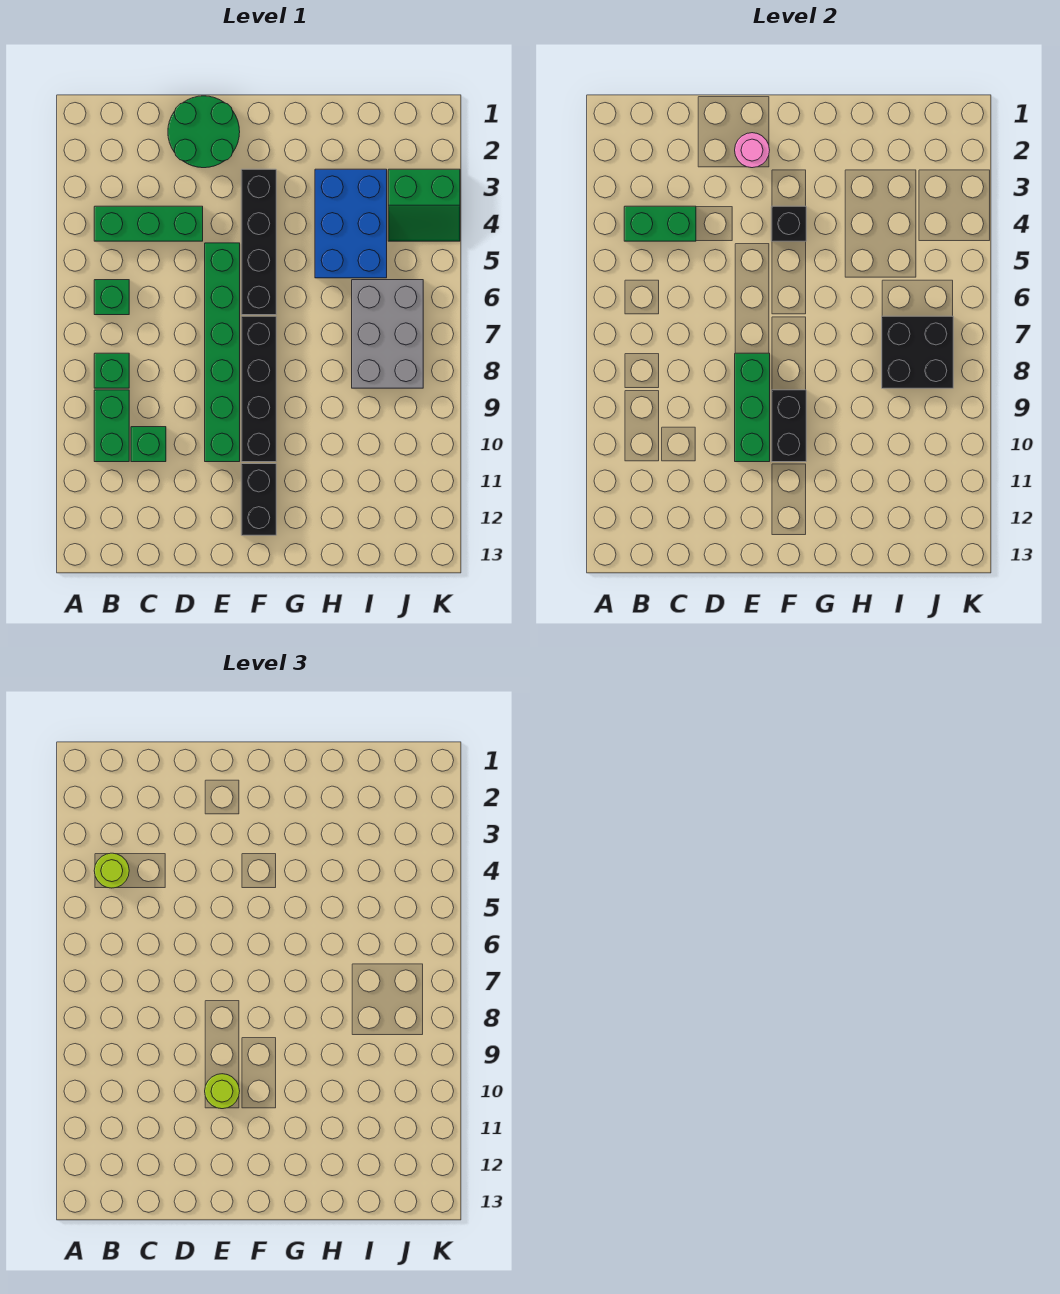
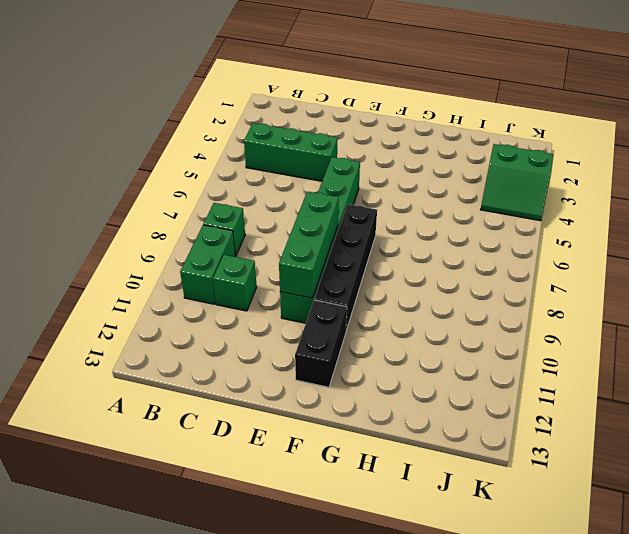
none -> green 1x1 brick [94,280,129,315]
none -> green 2x2 round brick [168,96,240,168]
none -> black 1x4 brick [241,169,276,315]

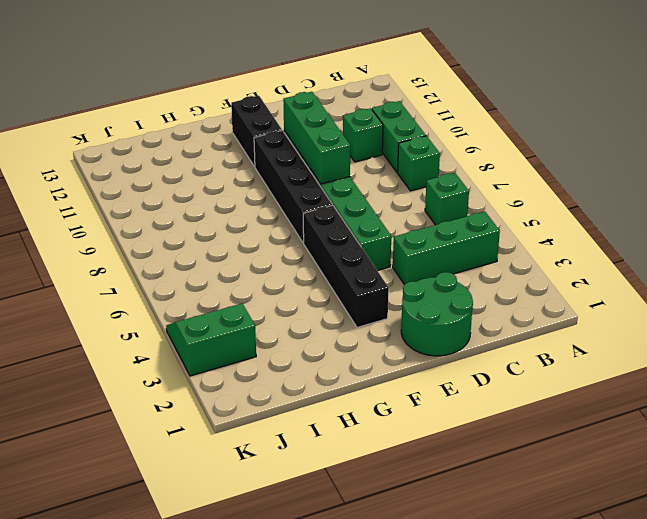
none -> blue 2x3 brick [315,169,387,278]
none -> grey 2x3 brick [352,280,423,388]
none -> green 1x2 brick [624,206,696,241]

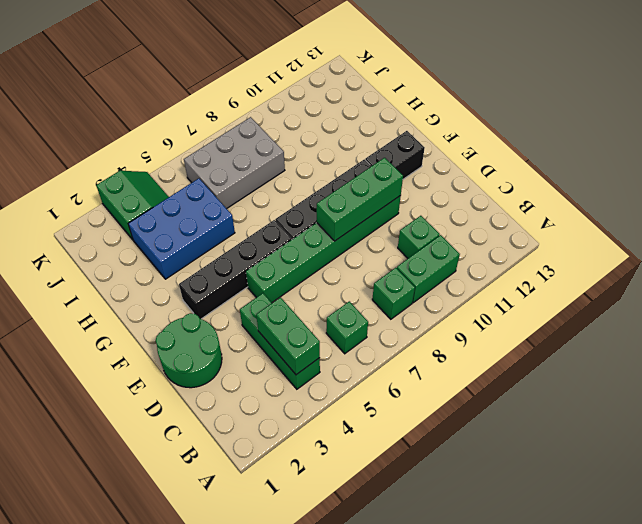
none -> pink 1x1 round brick [735,133,770,168]
none -> black 1x1 brick [771,206,806,241]
none -> black 1x2 brick [771,390,806,462]

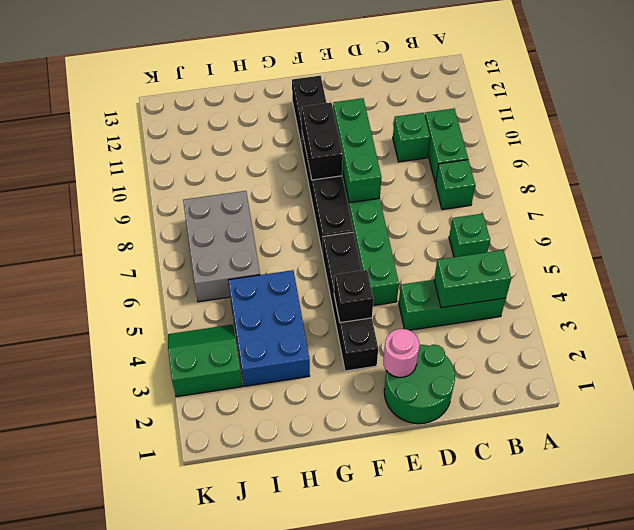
none -> black 2x2 brick [882,316,953,388]
none -> lime 1x1 round brick [94,853,129,888]
none -> lime 1x1 round brick [205,1074,240,1109]

